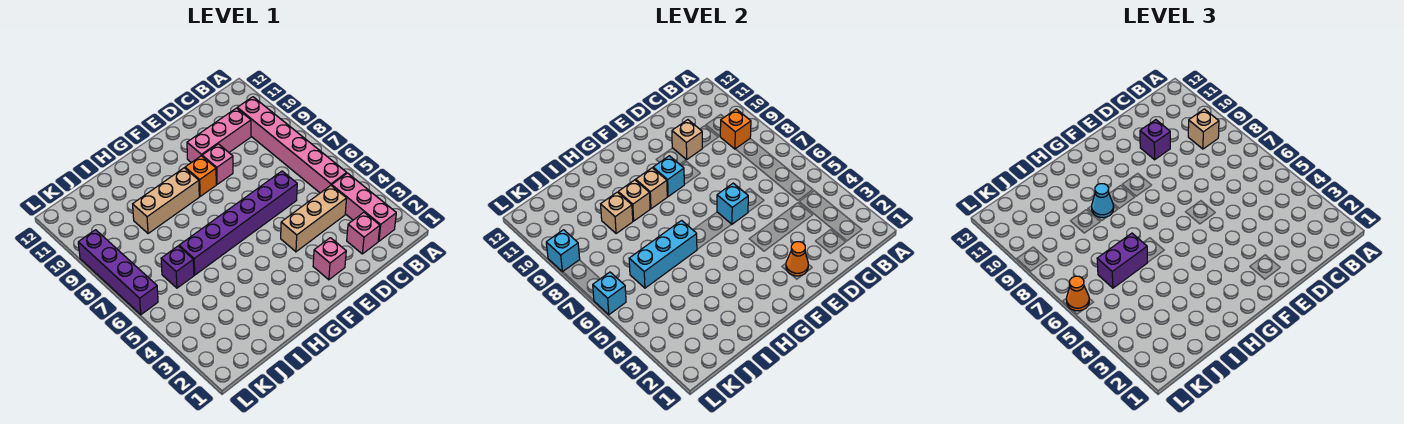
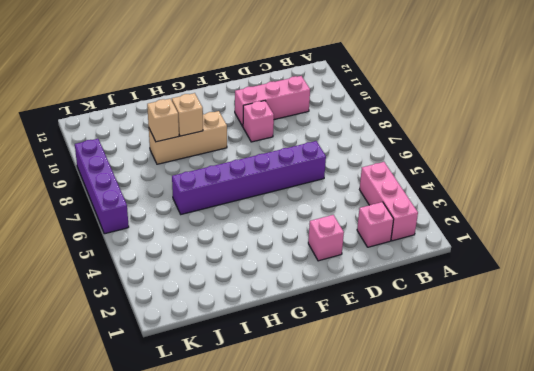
none -> pink 1x6 brick [237,97,347,193]
none -> tan 1x3 brick [281,186,347,252]
none -> orange 1x1 brick [185,156,216,197]

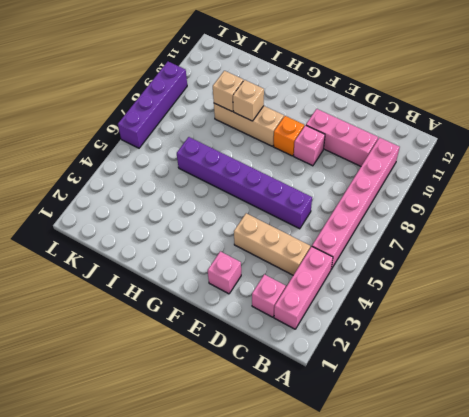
none -> purple 1x1 brick [161,246,194,288]
none -> orange 1x1 brick [720,109,751,149]
none -> tan 1x1 brick [672,120,702,160]

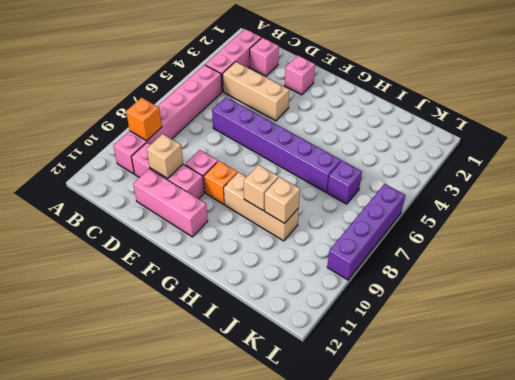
pink 1x3 brick [133,169,208,237] -> none
none -> orange 1x1 cone [786,242,808,276]
none -> cyan 1x1 brick [717,183,748,224]
none -> cyan 1x1 brick [653,156,684,197]

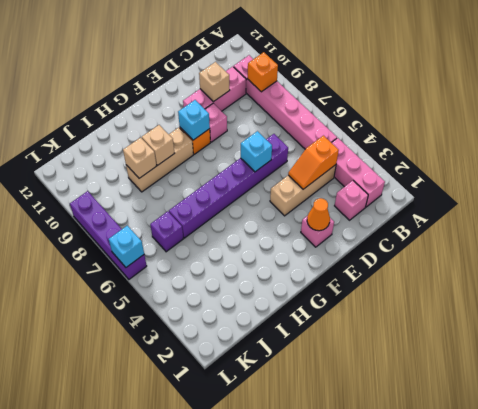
orange 1x2 slope [288,136,339,189] -> none
none -> tan 1x1 brick [636,168,667,209]
none -> cyan 1x3 brick [629,220,697,288]
none -> cyan 1x1 brick [546,230,580,272]

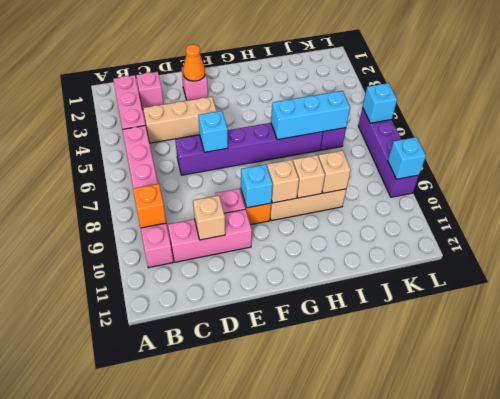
none -> tan 1x1 brick [1188,109,1219,149]
none -> purple 1x1 brick [1140,120,1170,160]
none -> cyan 1x1 cone [1092,184,1114,218]

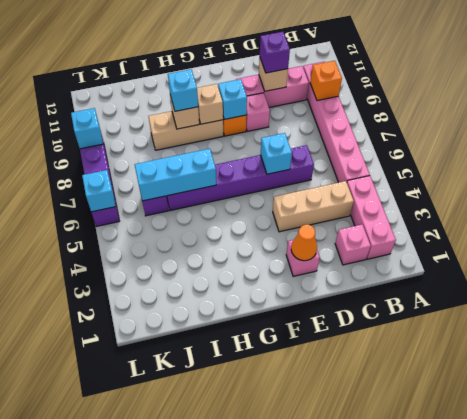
cyan 1x1 brick [168,69,198,111] -> cyan 1x1 cone [1092,184,1114,218]
none -> tan 1x1 brick [601,192,633,234]
none -> tan 1x1 brick [1188,109,1219,149]
none -> purple 1x2 brick [1097,233,1147,288]

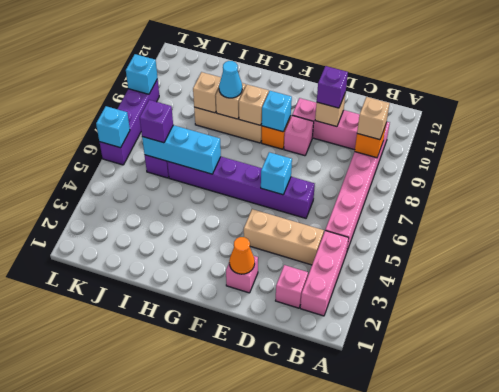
purple 1x1 brick [140,100,173,143] -> purple 1x2 brick [1097,233,1147,288]
none -> orange 1x1 cone [1067,276,1089,311]

